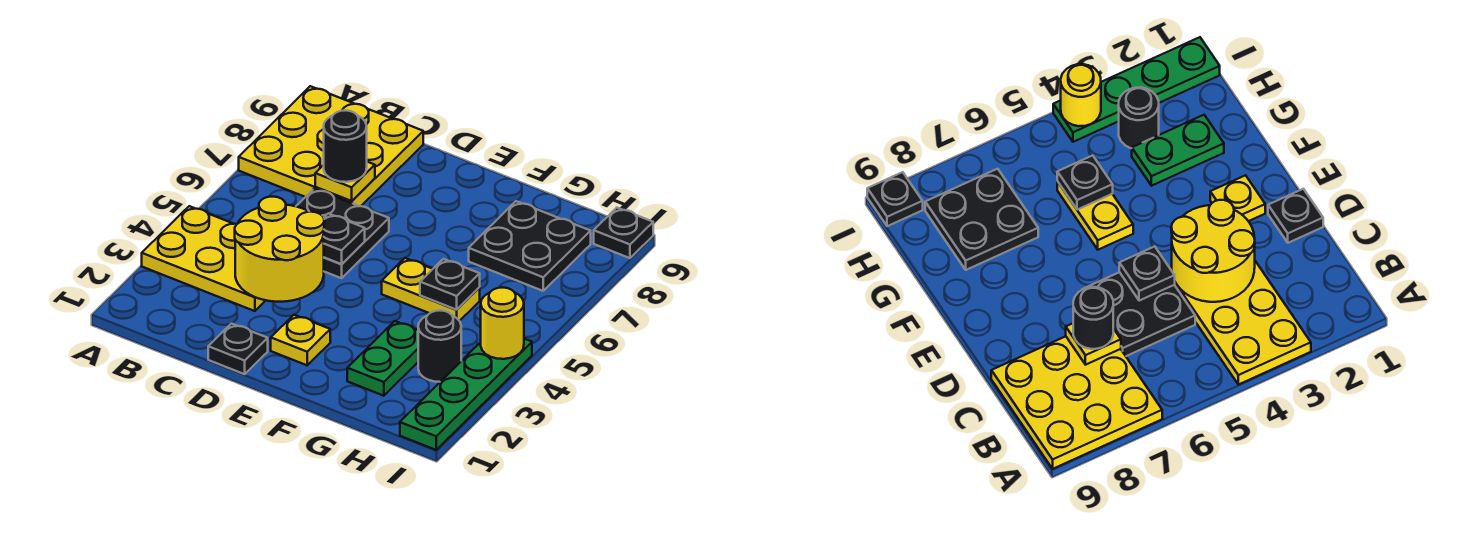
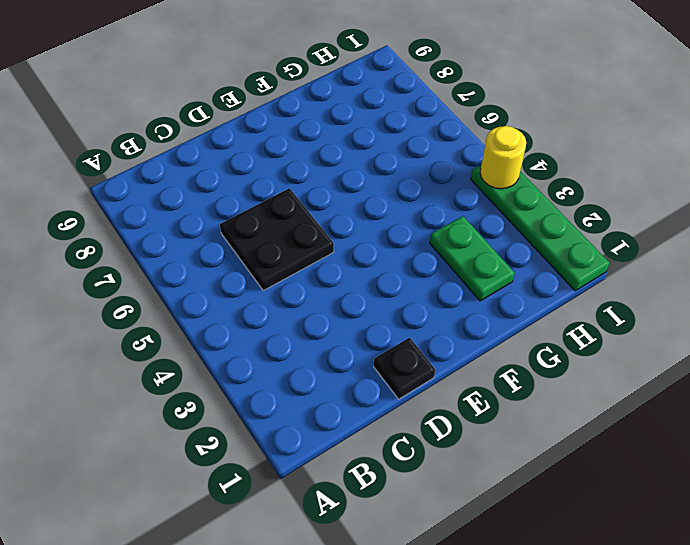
none -> yellow 2x3 plate [142,206,266,311]
none -> yellow 3x3 plate [239,86,423,206]
none -> yellow 1x1 plate [271,315,330,365]

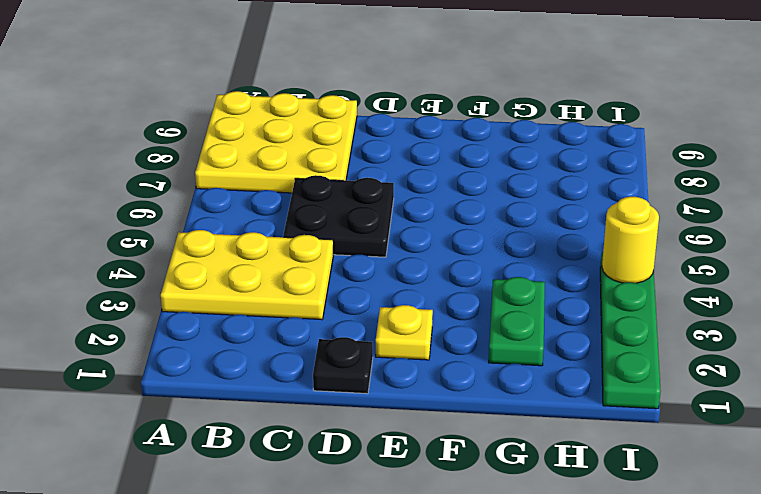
none -> yellow 1x2 plate [382,258,480,321]
none -> black 2x2 plate [469,201,591,291]
none -> black 1x1 round brick [418,310,461,382]

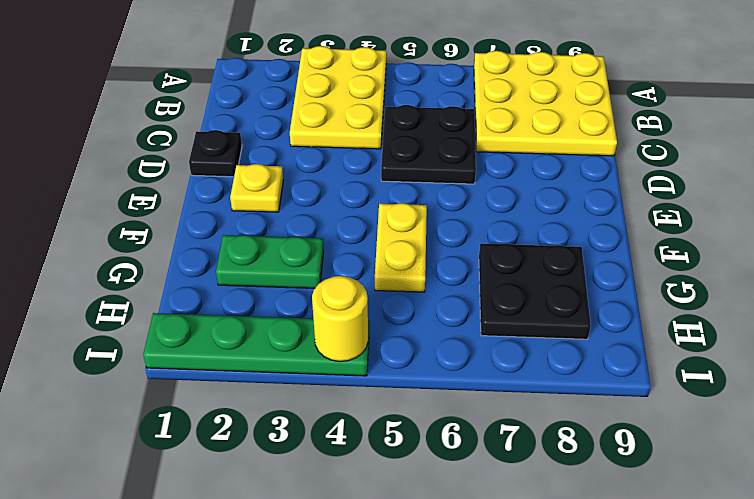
none -> black 1x1 round brick [418,310,461,382]
none -> black 1x1 plate [594,208,653,258]
none -> yellow 2x2 round brick [235,197,324,302]

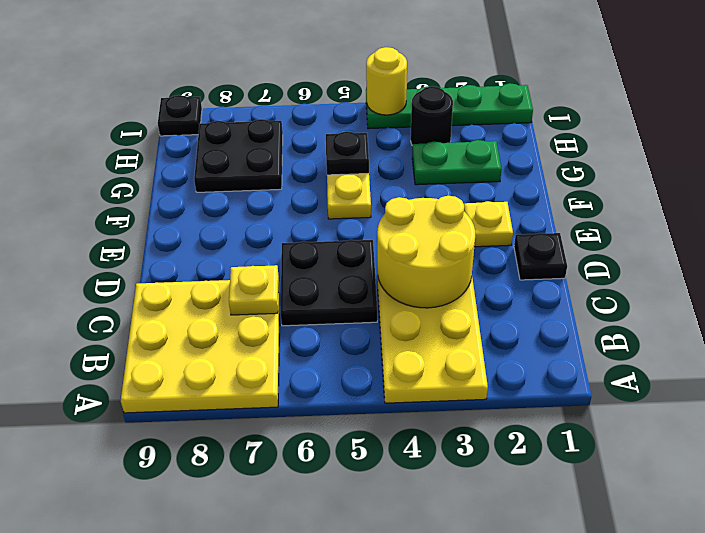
none -> black 1x1 plate [324,213,365,264]
none -> black 1x1 round brick [324,110,367,182]

